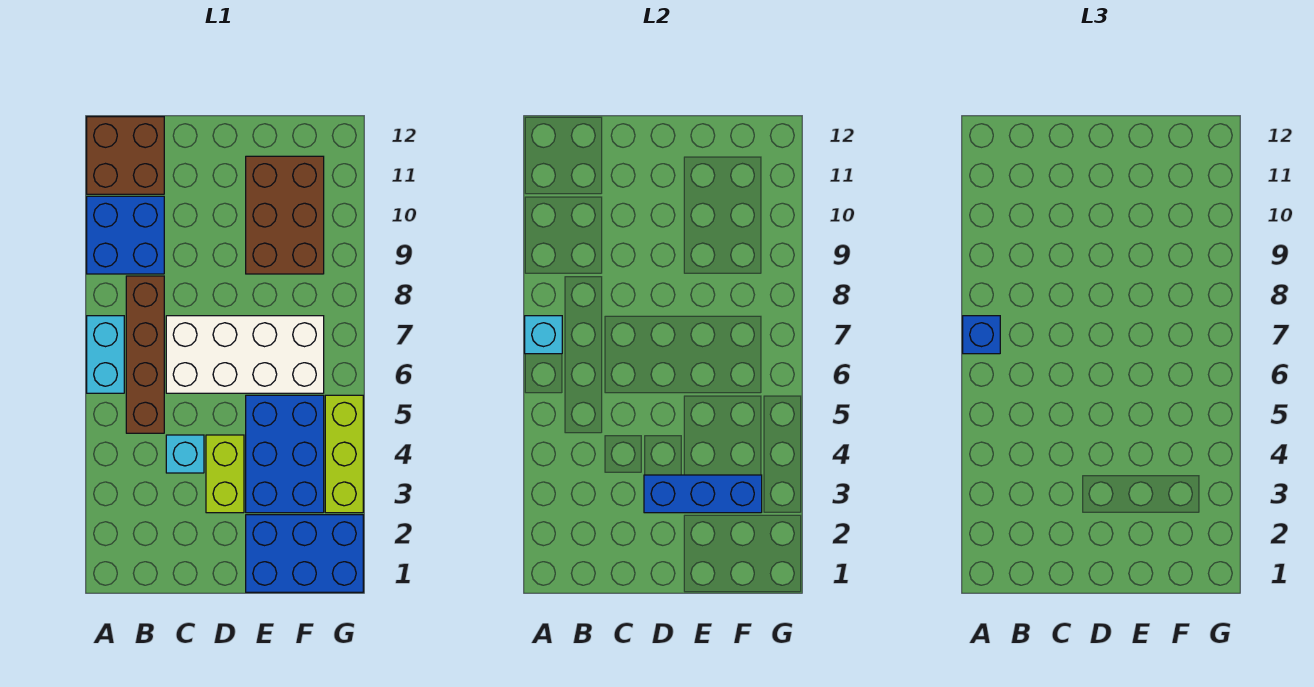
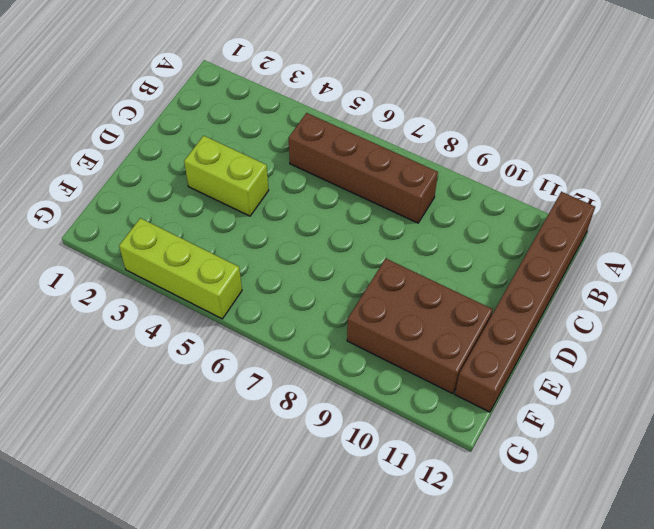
brown 1x6 brick [455,192,595,412] -> brown 2x2 brick [87,117,164,194]
none -> cyan 1x2 brick [87,316,124,393]
none -> blue 2x2 brick [87,196,164,274]
none -> cyan 1x1 brick [166,435,204,473]

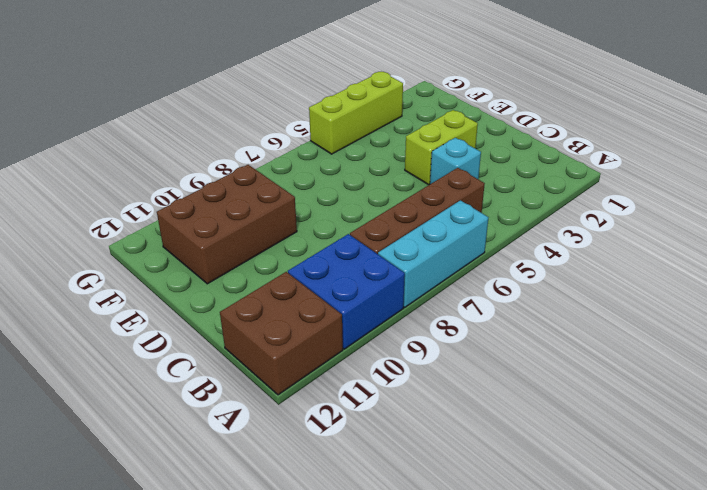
cyan 1x3 brick [378,200,488,307] -> cyan 1x2 brick [87,316,124,393]
none -> white 2x4 brick [166,316,324,393]
none -> blue 2x3 brick [246,515,363,592]
none -> blue 2x3 brick [246,395,324,513]

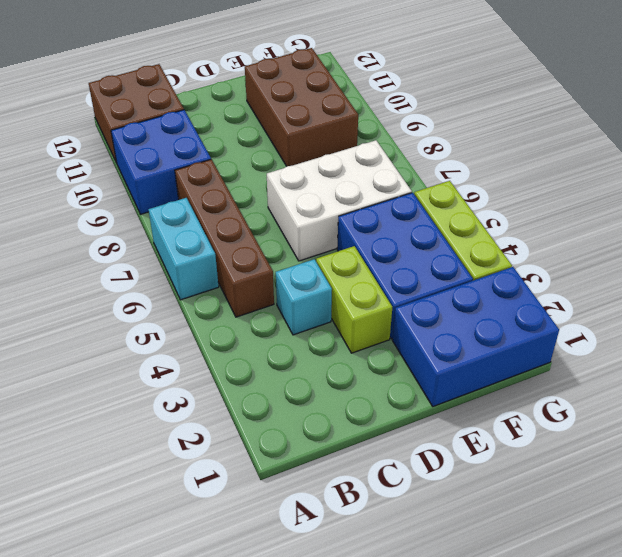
white 2x3 brick [267,140,412,261] -> white 2x4 brick [166,316,324,393]
none -> cyan 1x1 brick [525,316,562,354]
none -> blue 1x3 brick [644,475,762,513]
none -> blue 1x1 brick [963,316,1000,354]

